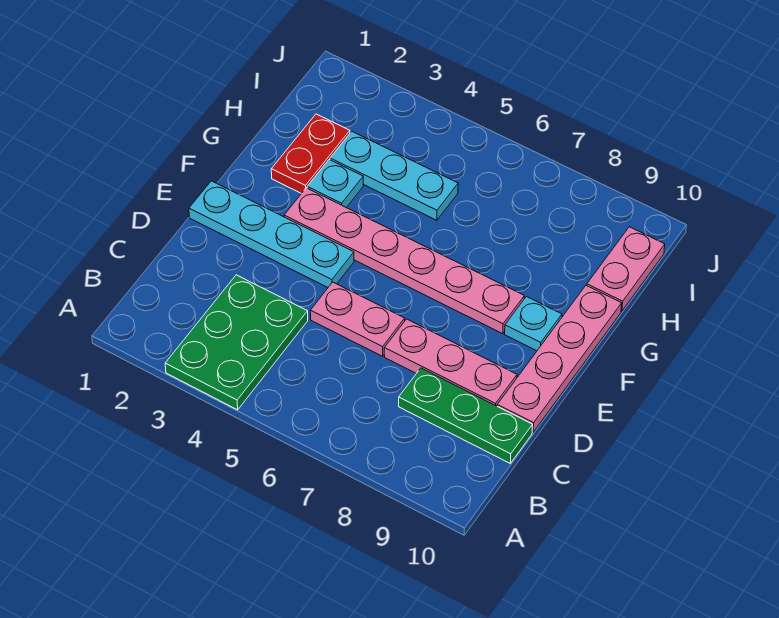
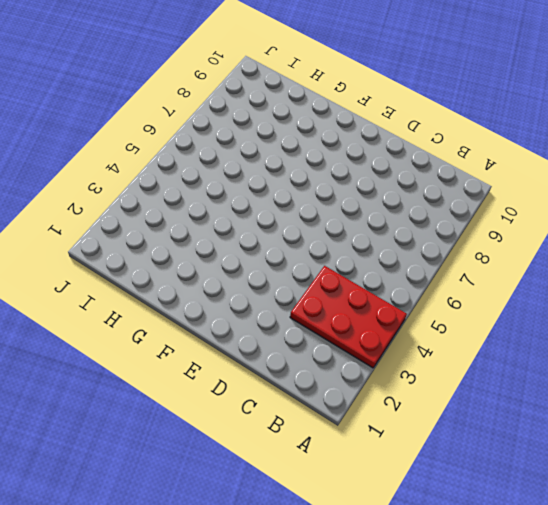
red 2x3 plate [290,266,407,368] -> green 2x3 plate [165,275,308,410]
none -> green 1x3 plate [399,368,533,463]
none -> pink 1x2 plate [310,282,405,356]
none -> pink 1x3 plate [384,319,517,406]

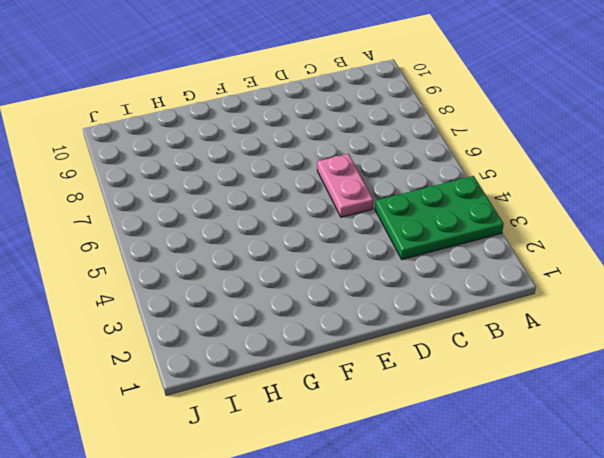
none -> green 1x3 plate [399,368,533,463]
none -> pink 1x3 plate [384,319,517,406]
none -> pink 1x4 plate [497,285,622,432]

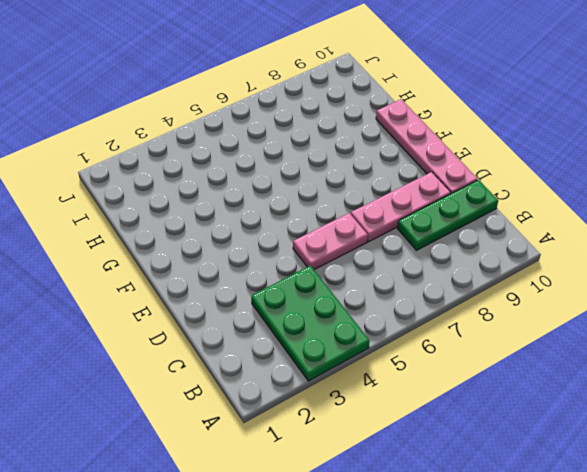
none -> cyan 1x4 plate [189,181,354,287]
none -> pink 1x6 plate [284,188,524,334]
none -> cyan 1x1 plate [505,297,562,351]

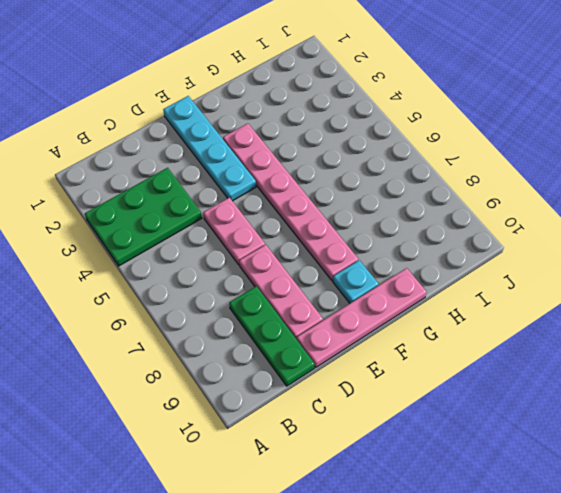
none -> red 1x2 plate [271,114,350,193]
none -> cyan 1x1 plate [307,160,363,208]
none -> cyan 1x3 plate [330,131,458,220]

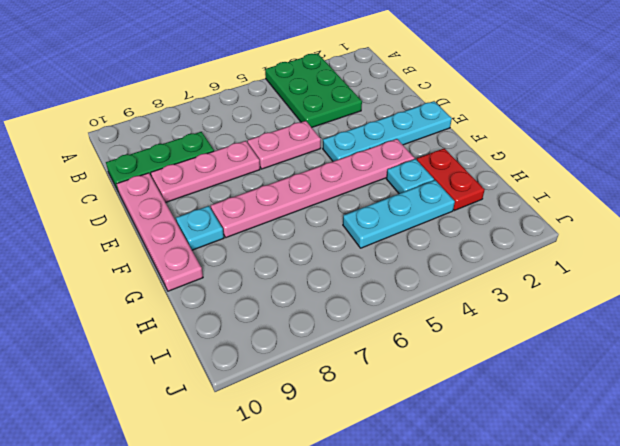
none -> pink 1x2 plate [587,227,665,311]

